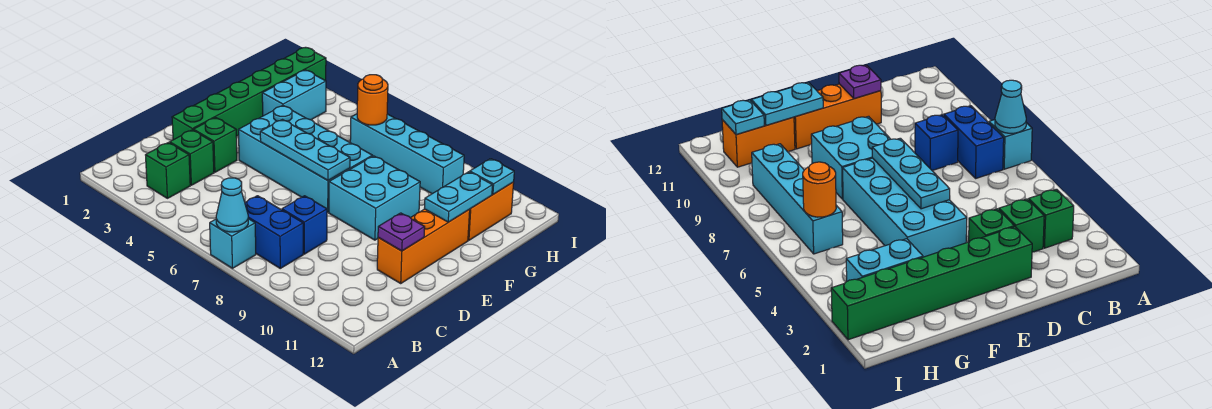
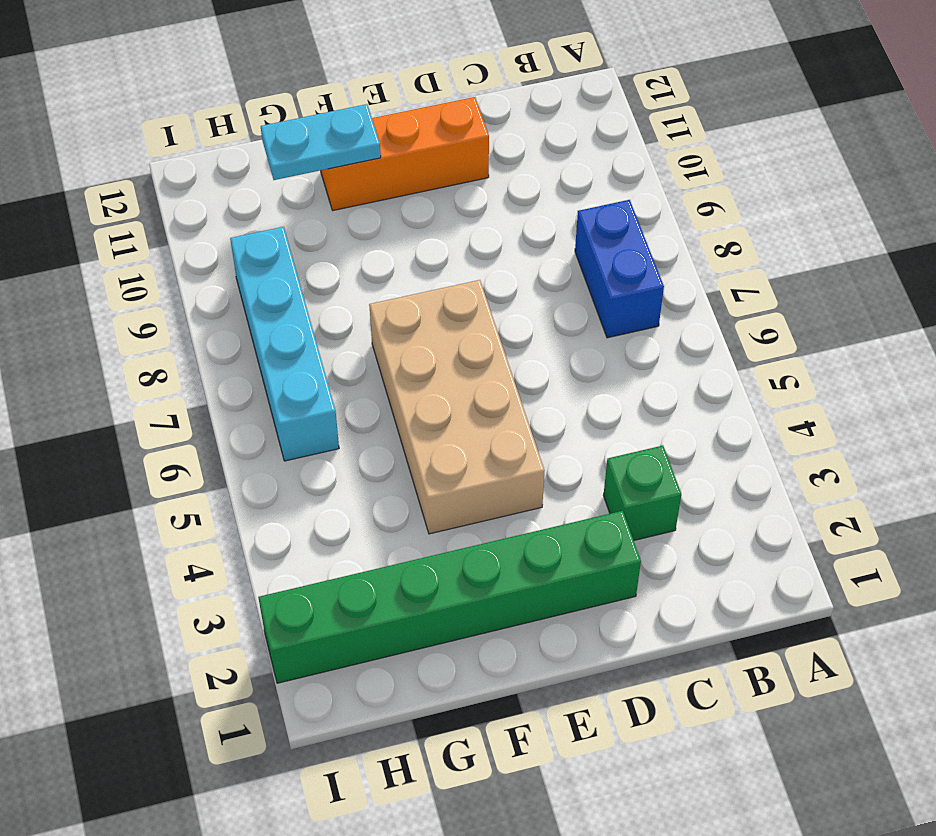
tan 2x4 brick [369,280,544,534] -> cyan 2x4 brick [239,106,373,212]
none -> cyan 1x1 brick [210,219,256,268]
none -> green 1x1 brick [146,143,190,198]
none -> blue 1x1 brick [282,196,327,254]

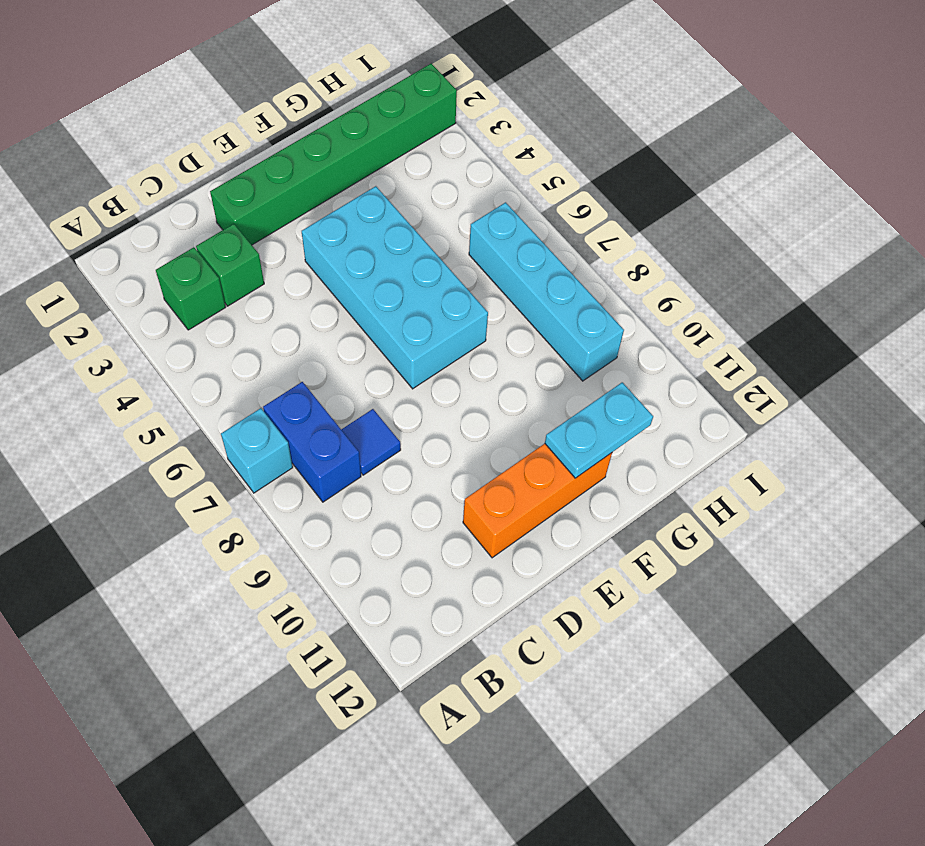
blue 1x1 tile [341,409,401,475] -> blue 1x1 brick [282,196,327,254]
none -> green 1x1 brick [193,118,237,172]
none -> cyan 2x2 brick [329,156,420,240]
none -> cyan 1x2 brick [262,70,326,120]

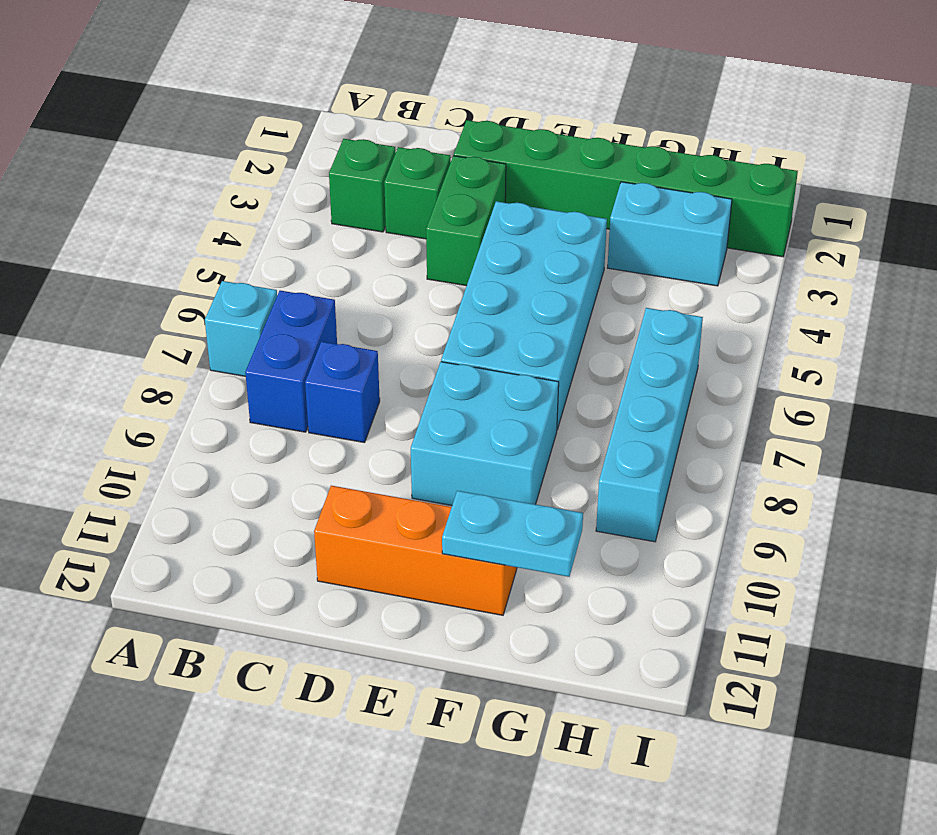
green 1x2 brick [426,156,506,286] -> green 1x1 brick [193,118,237,172]
none -> orange 1x2 brick [468,182,514,240]
none -> cyan 1x1 cone [216,178,248,232]
none -> purple 1x1 plate [378,213,425,251]

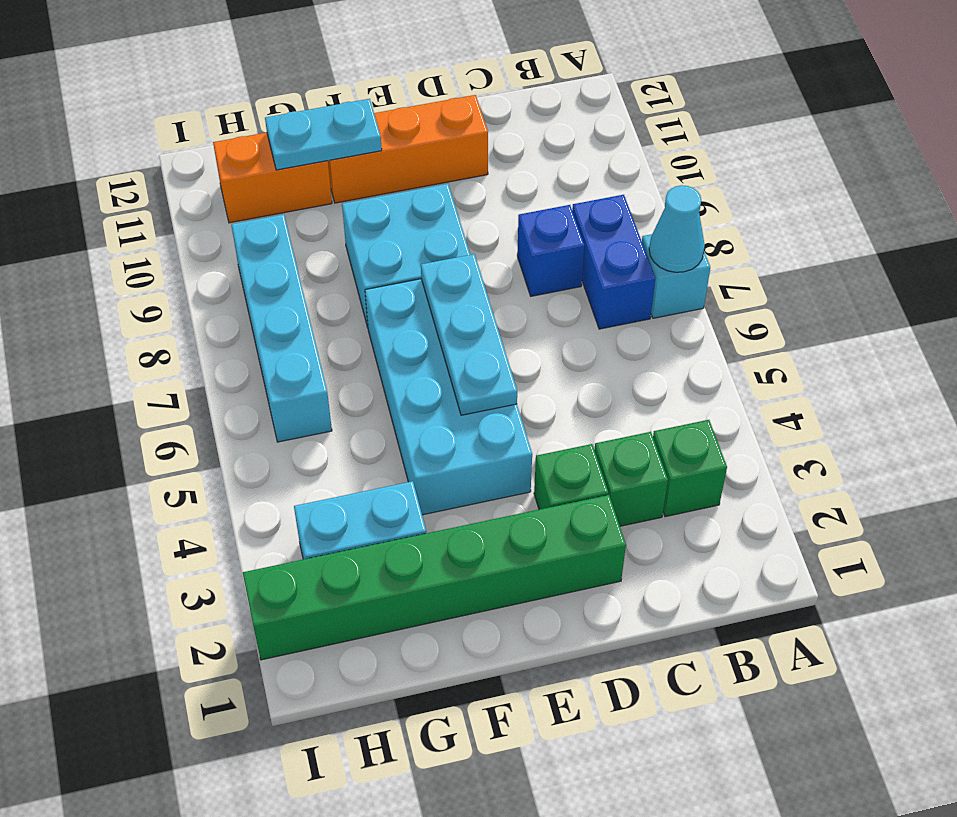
none -> purple 1x1 plate [378,213,425,251]
none -> orange 1x1 round brick [357,75,388,125]
none -> cyan 1x1 plate [470,159,514,194]

